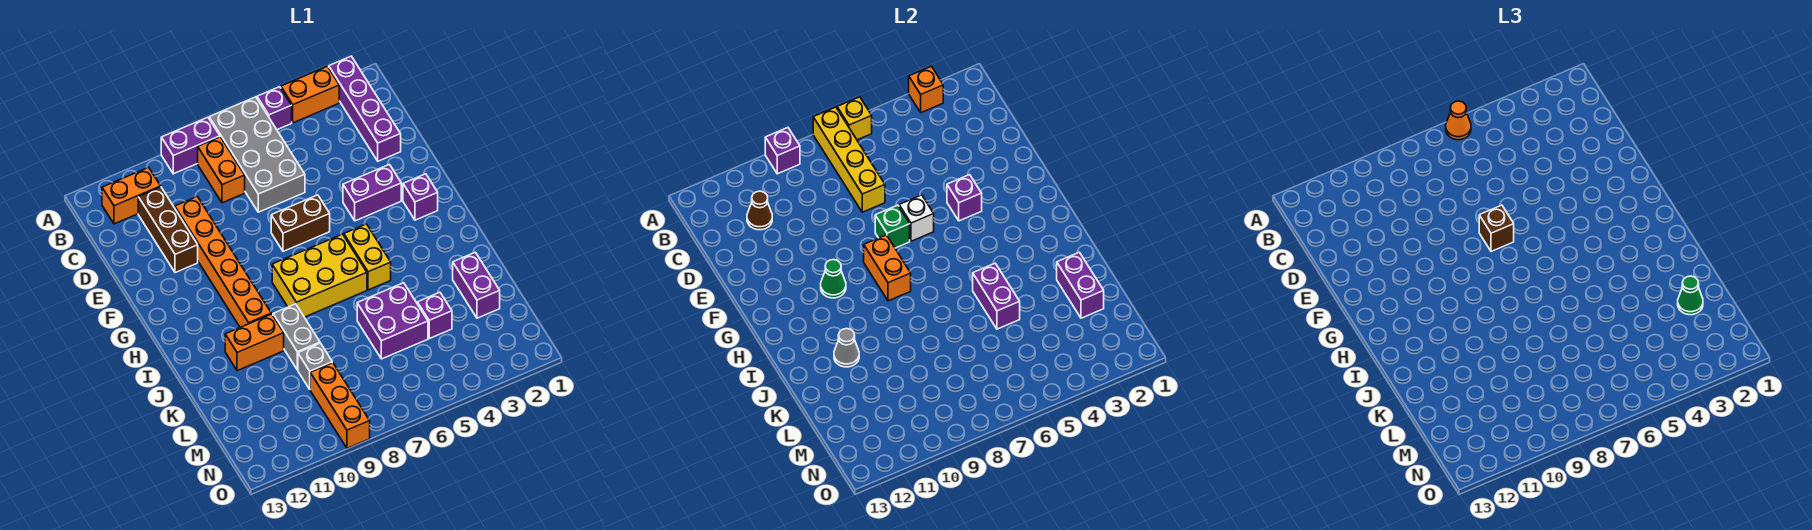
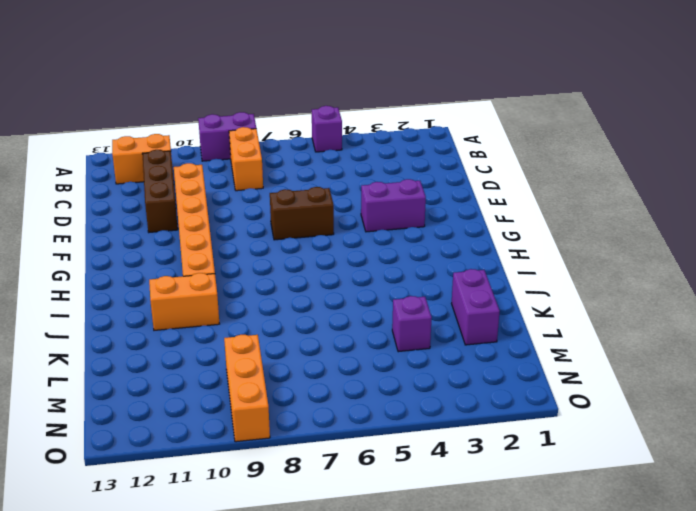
none -> purple 1x4 brick [329,56,401,161]
none -> orange 1x2 brick [281,66,339,123]
none -> grey 2x4 brick [209,97,305,212]
none -> purple 1x1 brick [403,174,438,220]

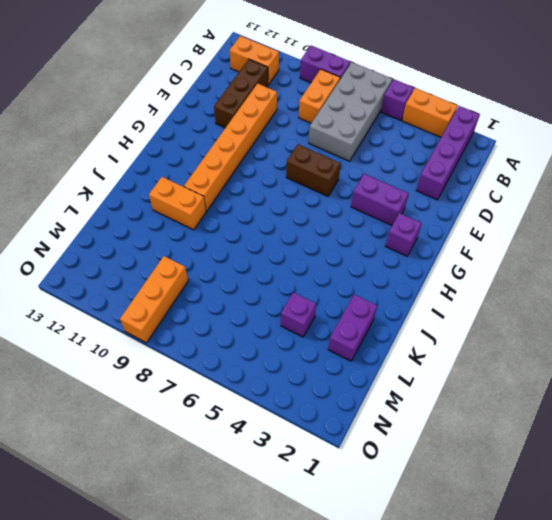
none -> yellow 1x2 brick [344,224,391,290]
none -> yellow 2x3 brick [272,234,367,317]
none -> grey 1x2 brick [273,304,320,370]
none -> purple 2x2 brick [357,283,428,359]

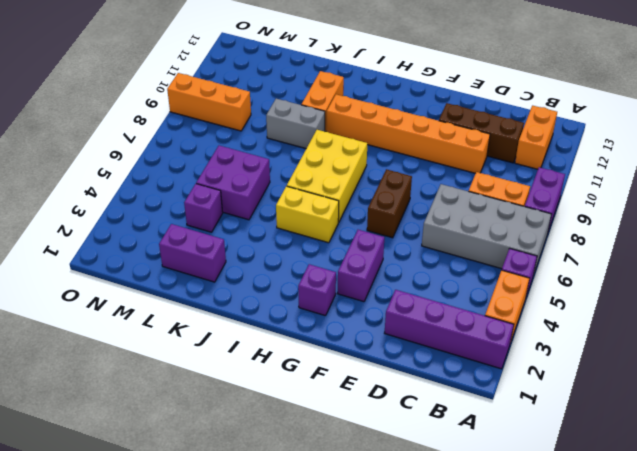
none -> grey 1x1 brick [298,343,332,389]
none -> orange 1x1 brick [909,66,943,113]
none -> yellow 1x1 brick [837,97,872,140]
none -> yellow 1x4 brick [813,107,885,212]

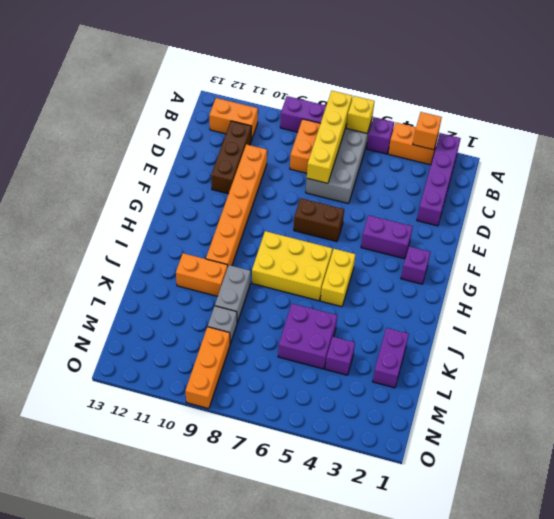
none -> purple 1x1 brick [765,128,800,174]
none -> brown 1x1 cone [747,191,772,230]
none -> purple 1x1 brick [947,175,982,221]
none -> white 1x1 brick [899,195,934,241]

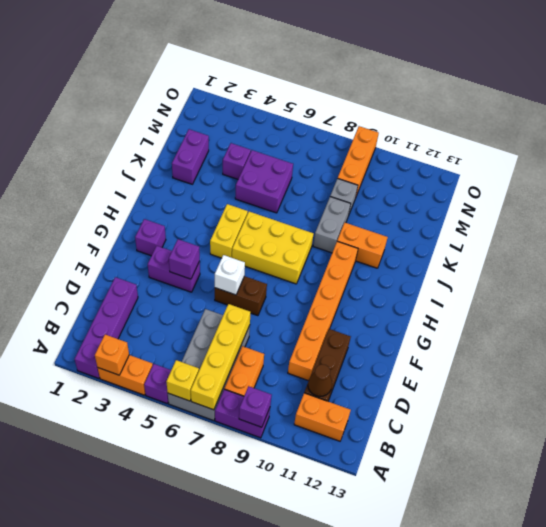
none -> green 1x1 brick [875,205,910,248]
none -> orange 1x2 brick [864,235,911,301]
none -> green 1x1 cone [821,260,846,298]
none -> purple 1x2 brick [973,263,1020,329]

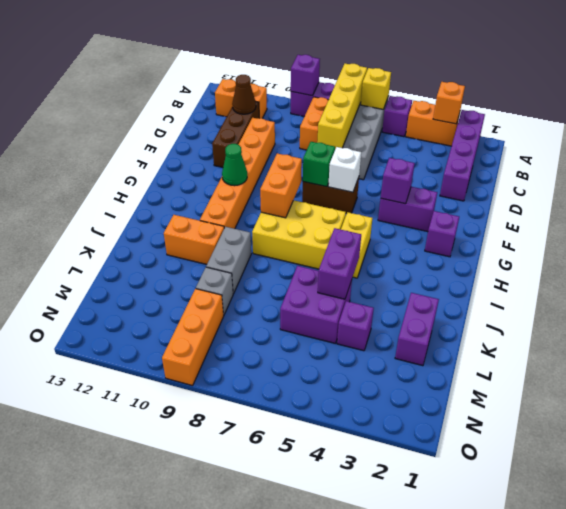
none -> grey 1x1 cone [834,329,859,367]
none -> purple 1x2 brick [1057,252,1104,318]
none -> orange 1x1 cone [1446,101,1471,140]
none -> brown 1x1 brick [1479,205,1514,251]

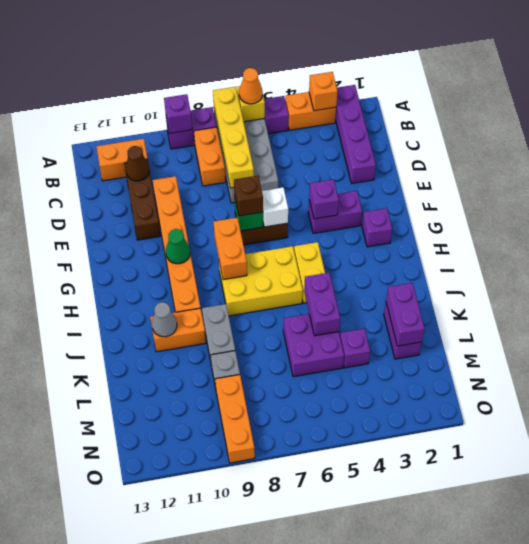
none -> green 1x1 cone [1678,276,1703,315]

